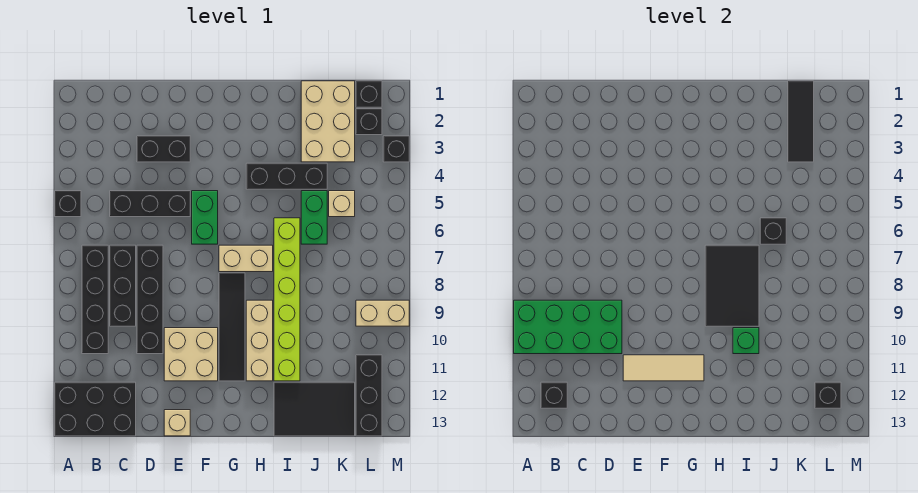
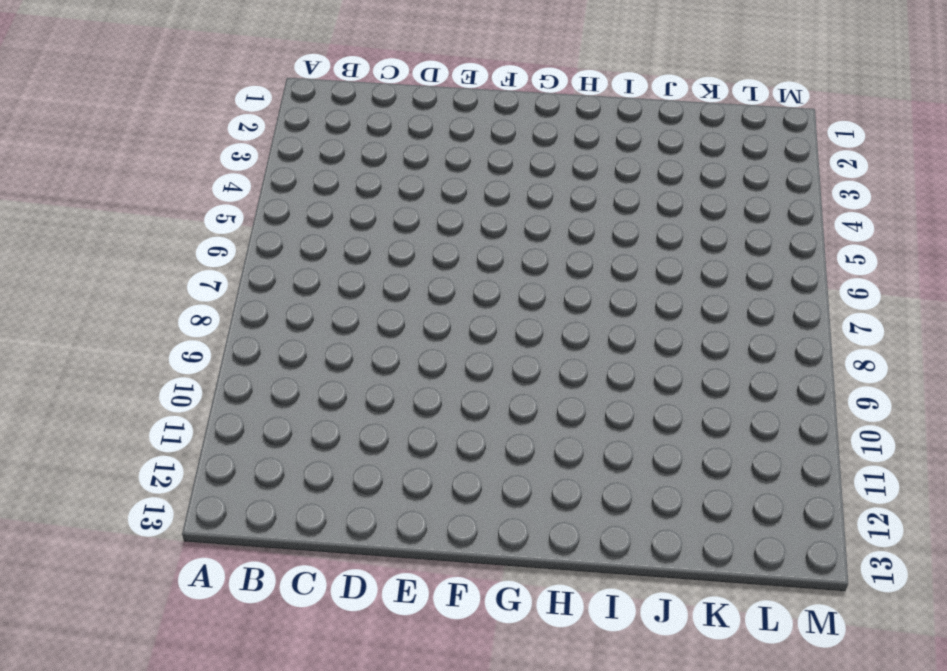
none -> black 1x1 brick [55,191,81,217]
none -> black 2x3 brick [55,382,136,436]
none -> black 1x4 brick [82,245,108,354]
none -> black 1x3 brick [110,191,190,217]

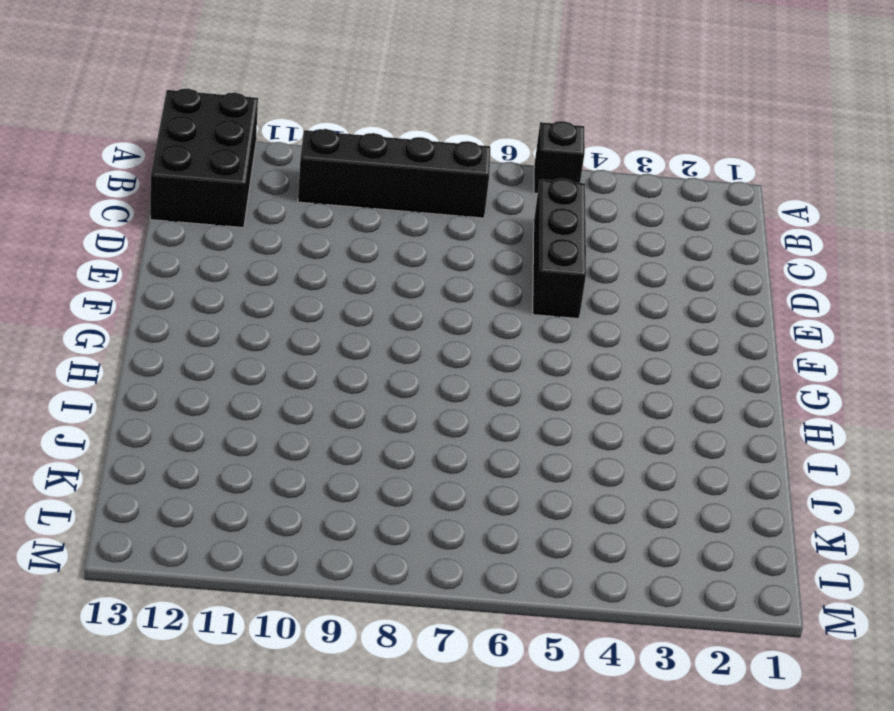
none -> black 1x3 brick [110,245,136,326]
none -> black 1x2 brick [137,136,190,162]
none -> black 1x4 brick [137,245,163,354]
none -> tan 2x2 brick [164,328,218,381]

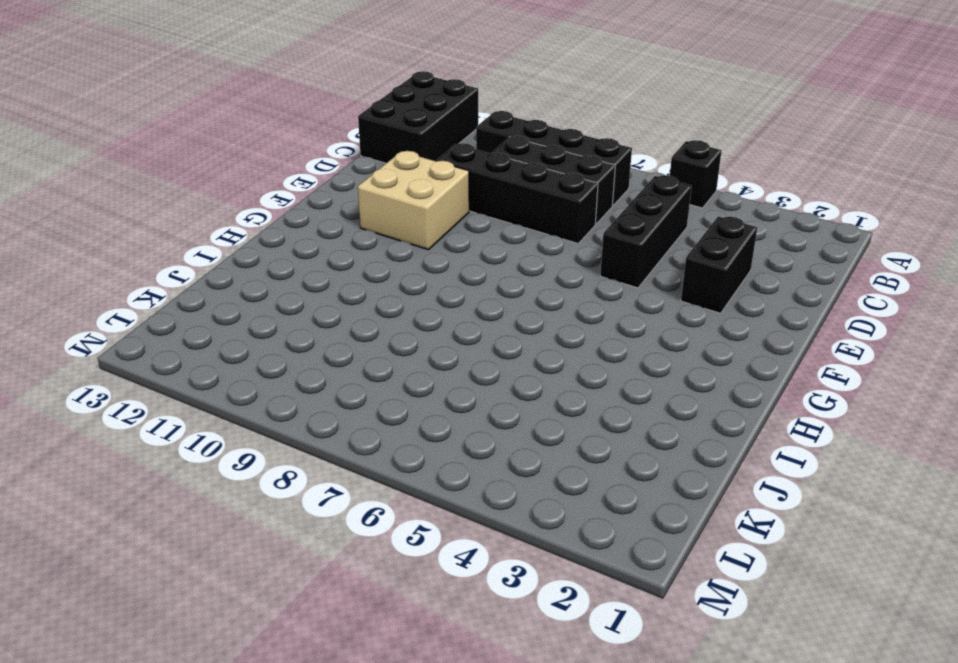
none -> tan 1x1 brick [164,410,190,436]
none -> green 1x2 brick [192,191,218,244]
none -> tan 1x2 brick [219,245,273,272]
none -> black 1x4 tile [219,273,245,381]

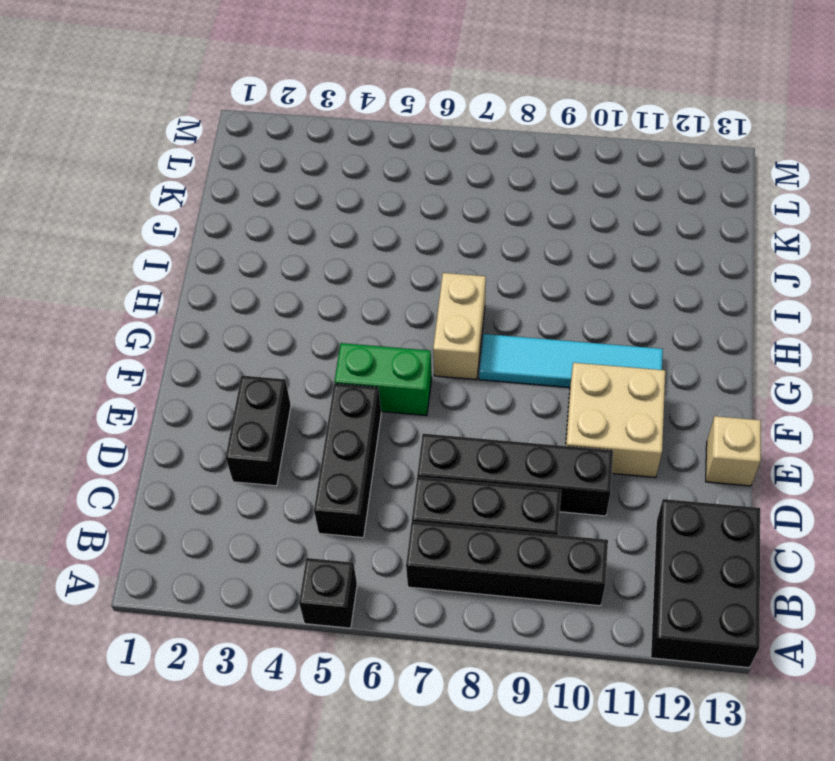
cyan 1x4 tile [479,334,663,388] -> black 1x4 tile [219,273,245,381]
none -> black 1x3 brick [246,163,327,189]
none -> tan 1x3 brick [246,300,273,381]
none -> lime 1x6 brick [274,218,300,381]
none -> black 2x3 tile [274,382,355,436]

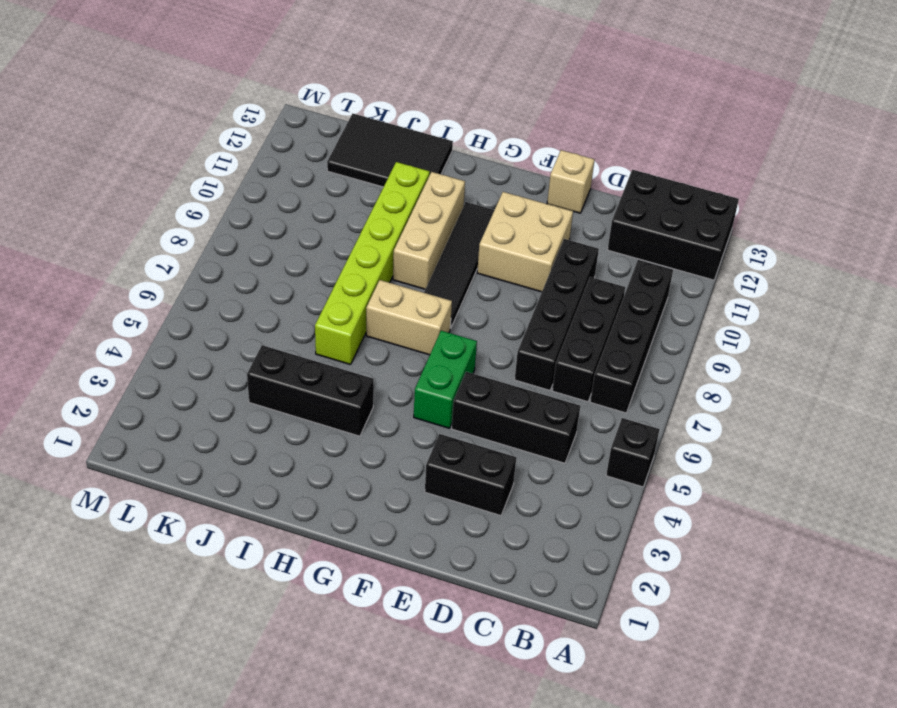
none -> tan 2x3 brick [301,81,355,162]
none -> green 1x2 brick [301,191,327,244]
none -> tan 1x1 brick [329,191,355,217]
none -> black 1x1 brick [356,81,382,107]

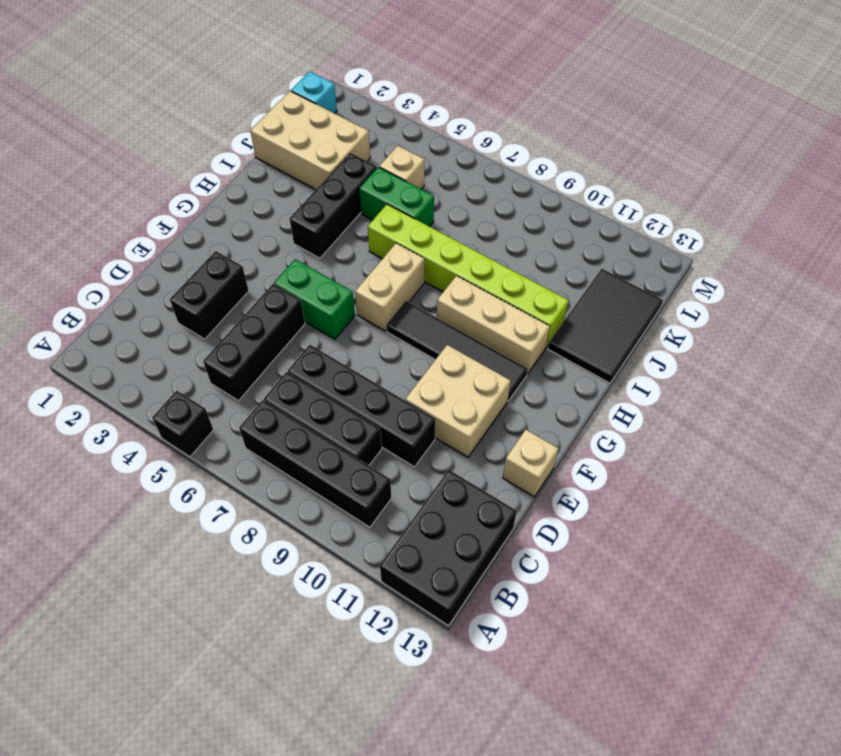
cyan 1x1 brick [291,71,337,113] -> black 1x1 brick [356,81,382,107]
none -> black 1x1 brick [356,109,382,135]
none -> tan 1x2 brick [356,300,409,326]
none -> black 1x3 brick [356,355,382,436]
none -> black 1x1 brick [383,136,409,162]

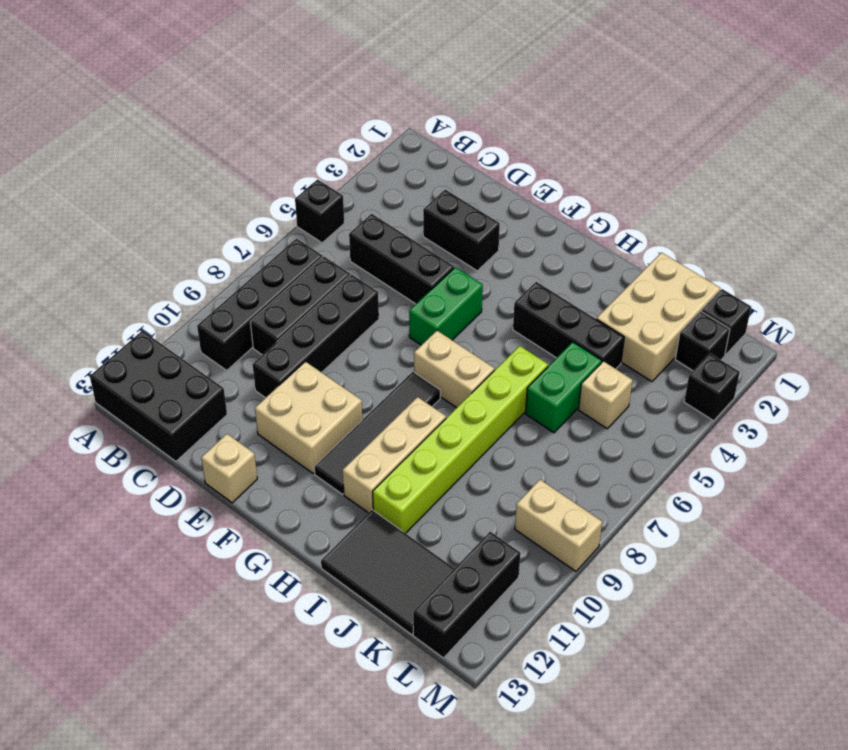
none -> green 2x4 brick [514,300,622,354]
none -> black 1x1 brick [541,382,567,408]
none -> tan 1x3 tile [623,355,704,381]
none -> black 2x3 tile [705,245,759,326]

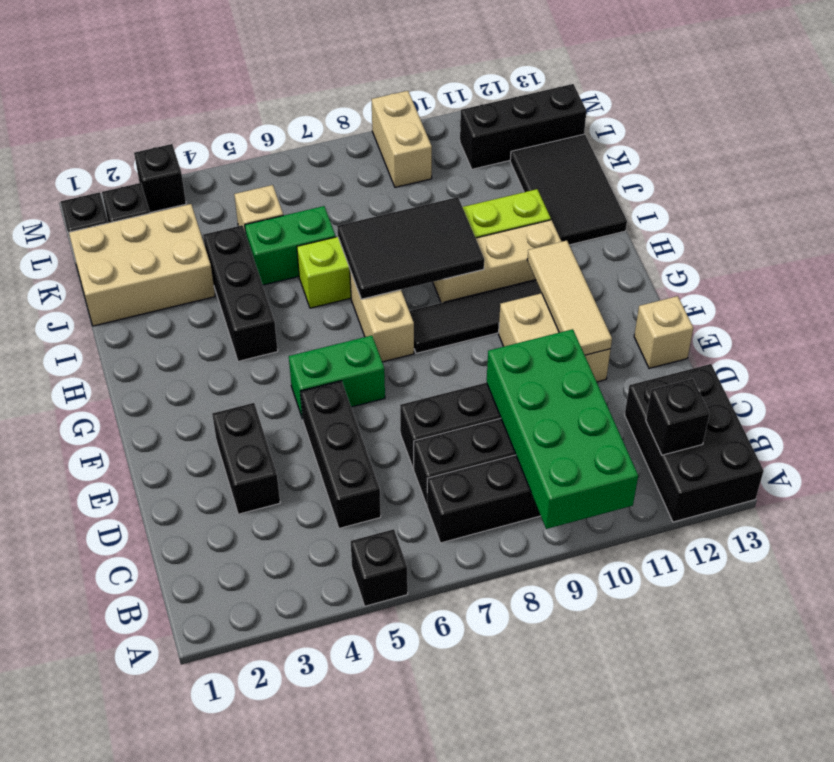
none -> green 1x1 brick [733,328,759,354]
none -> black 1x1 brick [760,218,786,244]
none -> black 1x3 tile [788,81,814,162]
none -> black 1x1 brick [815,382,841,408]

